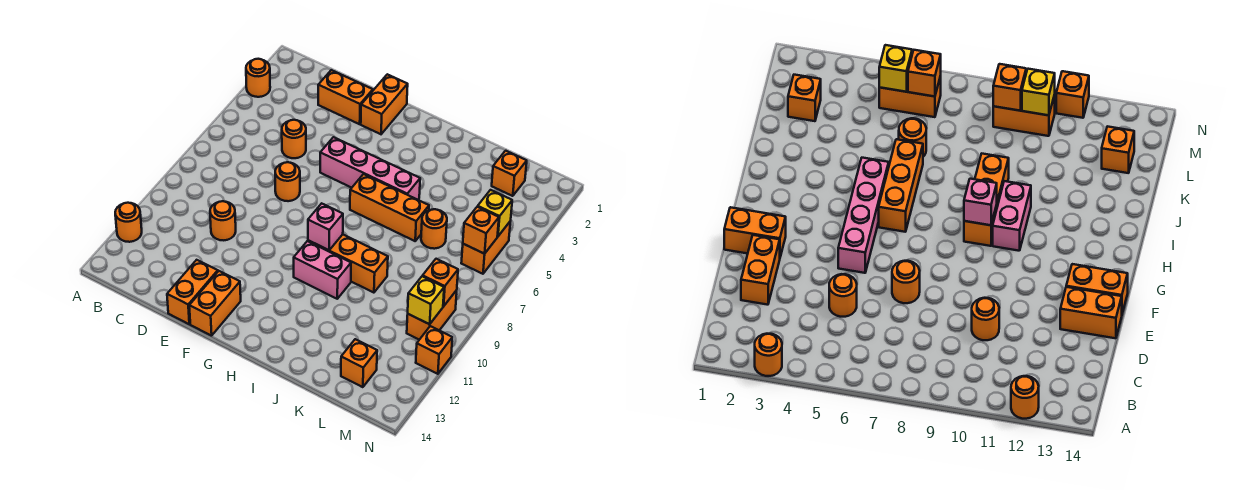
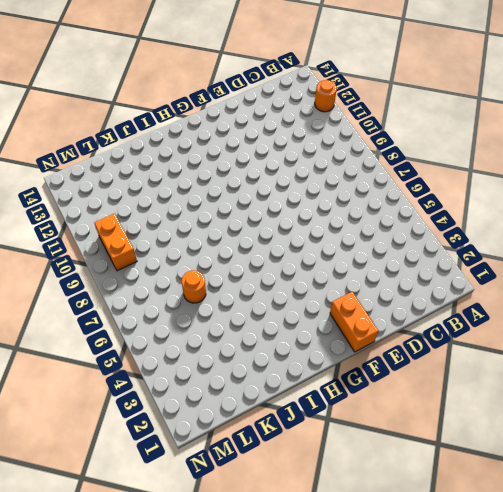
none -> orange 1x1 round brick [246,59,270,97]
none -> orange 1x2 brick [318,70,373,124]
none -> orange 1x1 round brick [282,120,306,158]

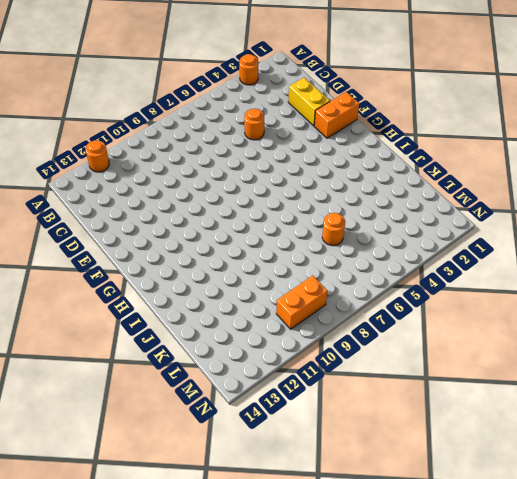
yellow 1x2 brick [288,78,330,126] -> orange 1x2 brick [318,70,373,124]
none -> orange 1x1 round brick [210,201,236,240]
none -> orange 1x1 round brick [275,162,300,201]
none -> orange 1x2 brick [167,260,218,324]

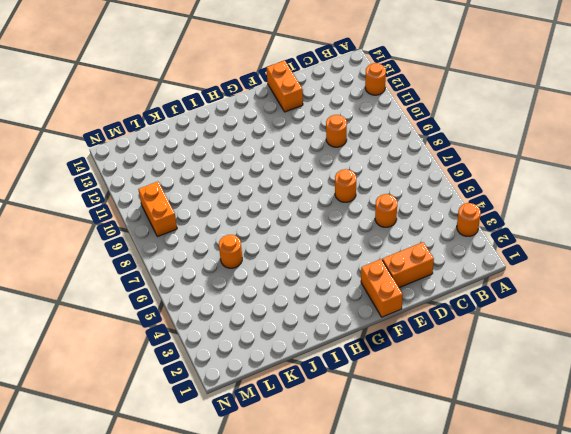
none -> pink 1x4 brick [320,137,420,200]
none -> orange 1x2 brick [189,271,241,336]
none -> orange 1x3 brick [350,174,429,241]

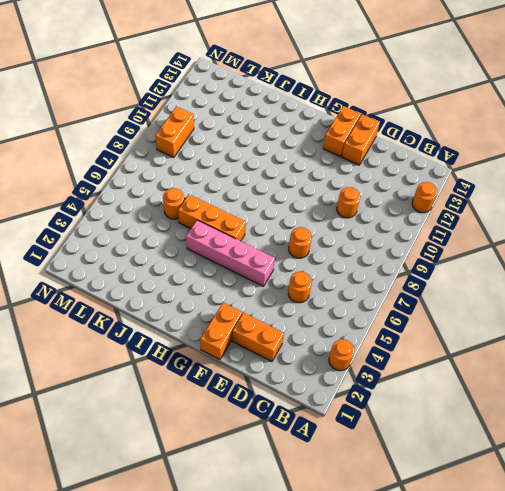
none -> orange 1x3 brick [308,234,388,293]
none -> pink 1x2 brick [294,241,351,299]
none -> orange 1x1 brick [492,151,527,196]

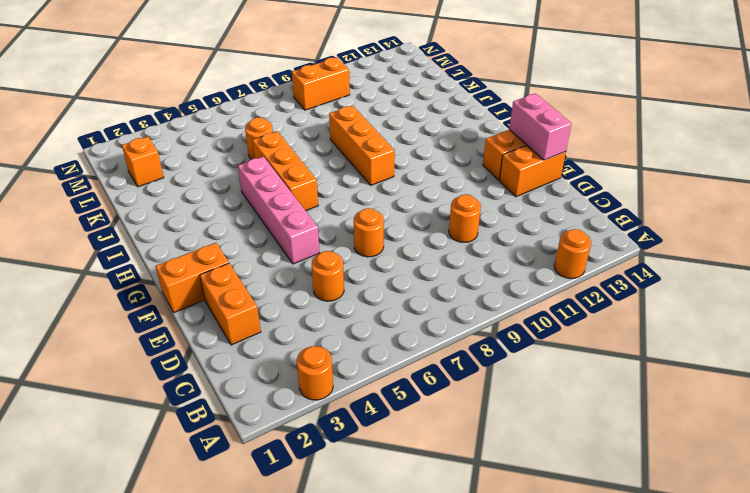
pink 1x2 brick [509,93,572,160] -> pink 1x2 brick moved to [294,241,351,299]
none -> orange 1x1 brick [341,339,377,387]
none -> orange 1x2 brick [461,222,510,274]
none -> orange 1x1 brick [416,326,452,374]

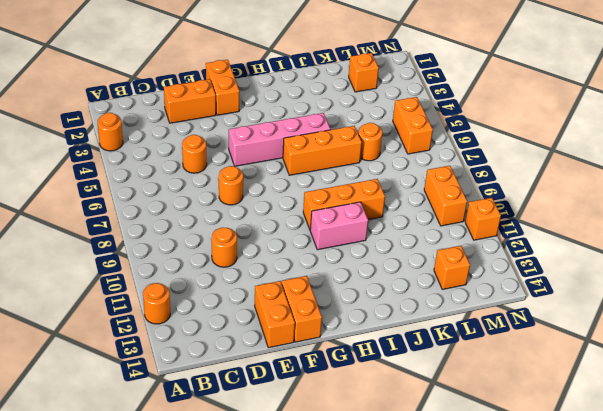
none -> pink 1x1 brick [308,203,343,250]
none -> yellow 1x1 brick [478,190,512,236]
none -> orange 1x1 brick [463,207,499,254]

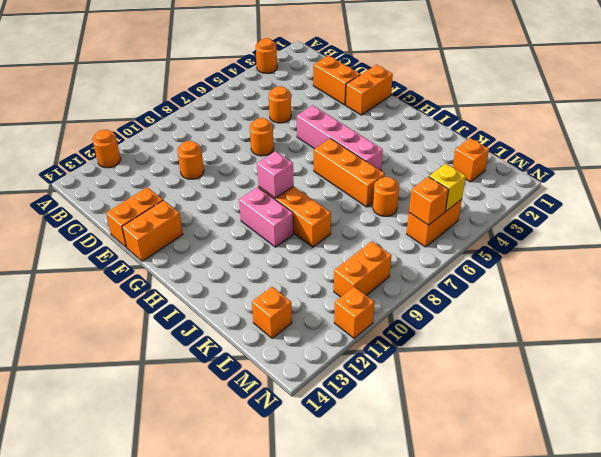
none -> orange 1x1 brick [423,259,458,306]
none -> yellow 1x1 brick [408,276,444,324]

